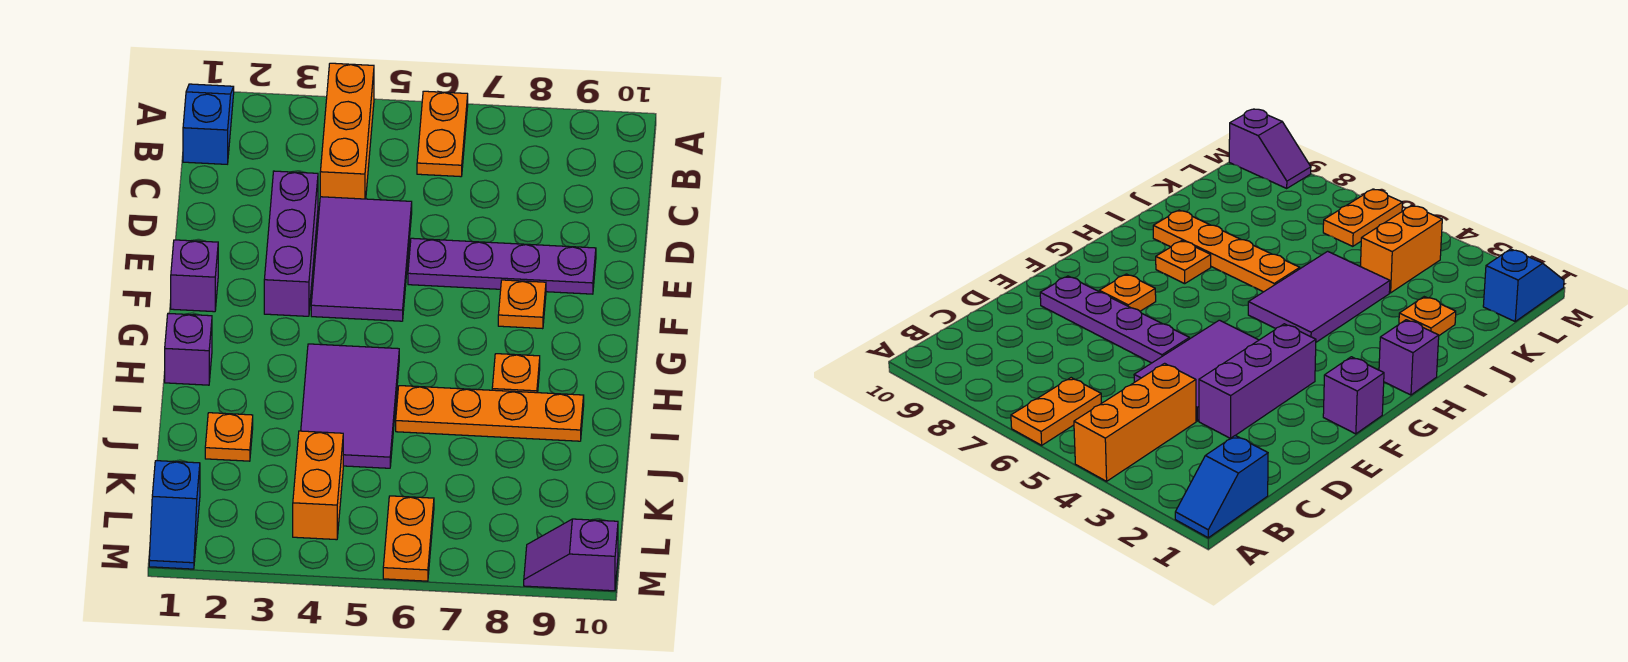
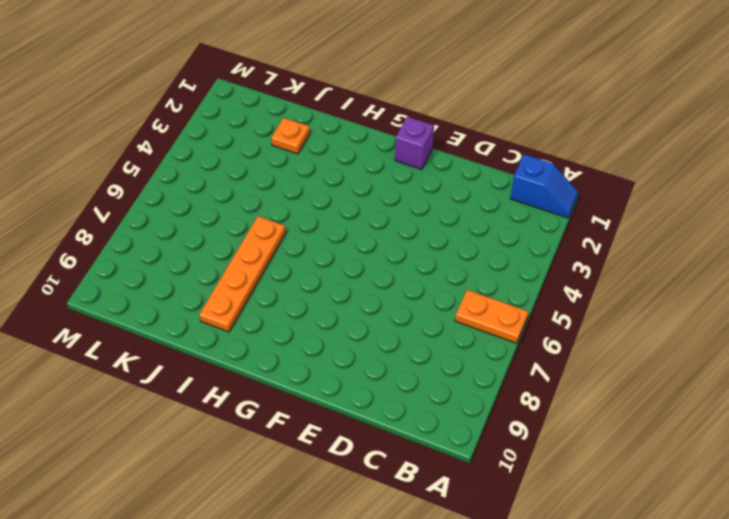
none -> orange 1x3 brick [320,63,374,199]
none -> purple 1x3 brick [264,171,318,316]
none -> purple 2x3 tile [311,197,412,321]

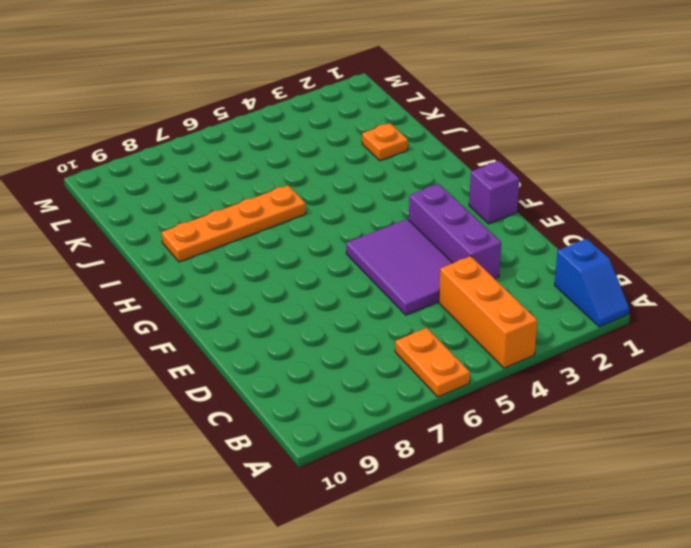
none -> purple 1x4 plate [408,238,596,294]
none -> orange 1x1 plate [498,280,546,329]
none -> purple 1x1 brick [165,313,212,385]

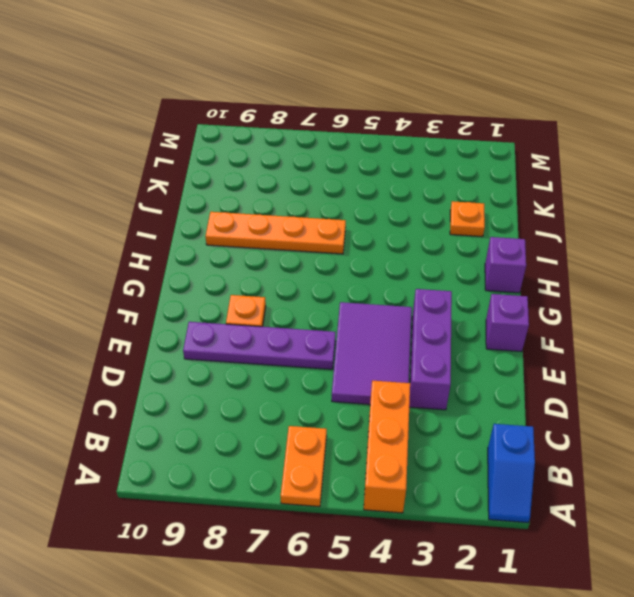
none -> purple 2x3 tile [301,344,399,468]
none -> orange 1x1 plate [492,354,540,393]
none -> orange 1x2 brick [293,431,343,540]

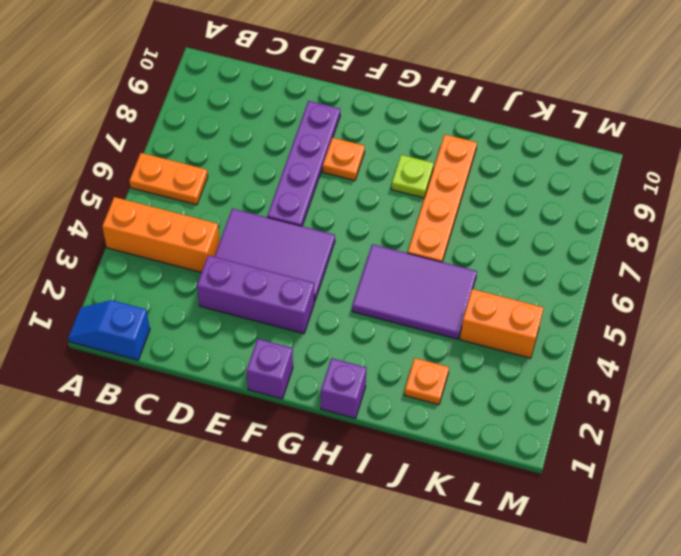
lime 1x1 plate [391,155,434,198] -> orange 1x1 plate [492,354,540,393]
none -> blue 1x2 slope [149,461,200,569]
none -> orange 1x2 plate [383,496,434,581]
none -> purple 1x2 slope [524,519,618,591]

